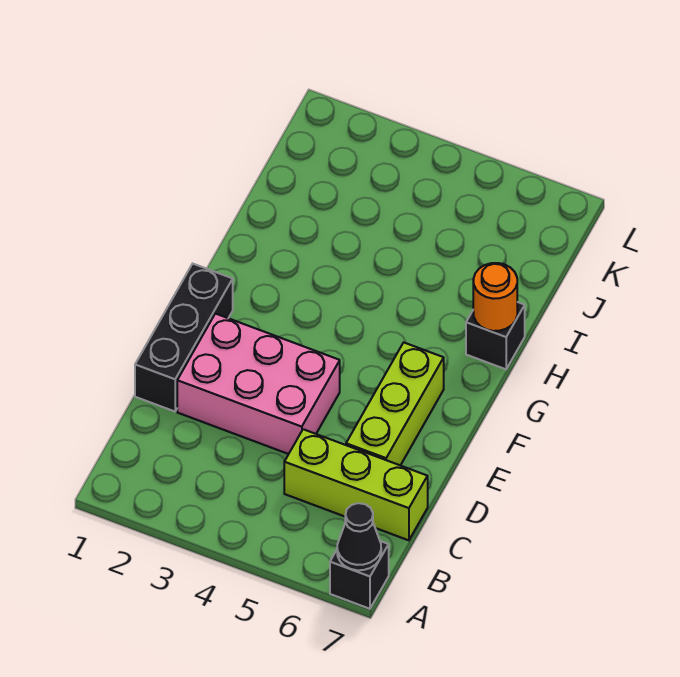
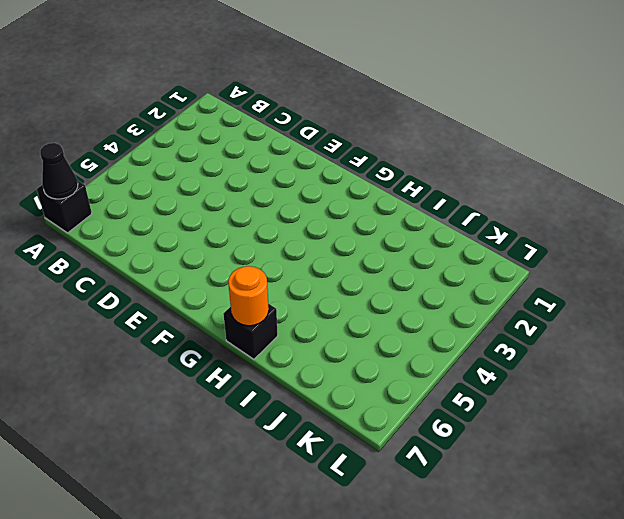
none -> lime 1x3 brick [284,429,428,540]
none -> black 1x3 brick [135,264,233,411]

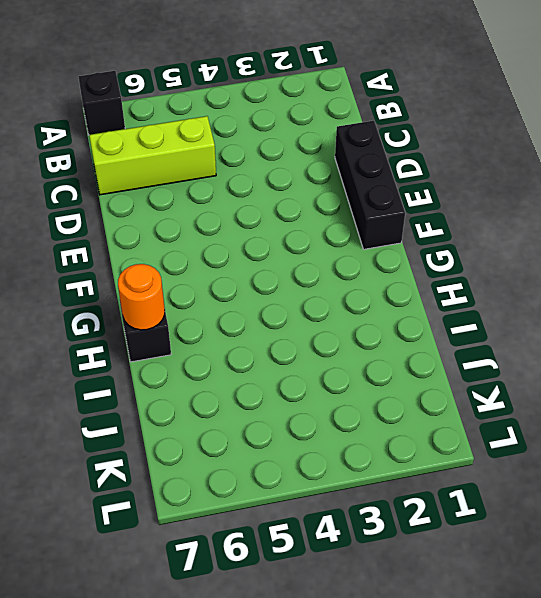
none -> pink 2x3 brick [177,314,340,454]
none -> lime 1x3 brick [346,343,444,465]

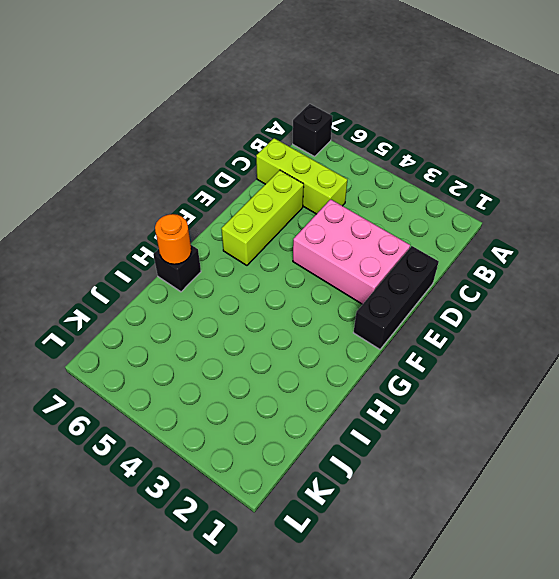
none -> black 1x1 cone [337,503,381,570]

